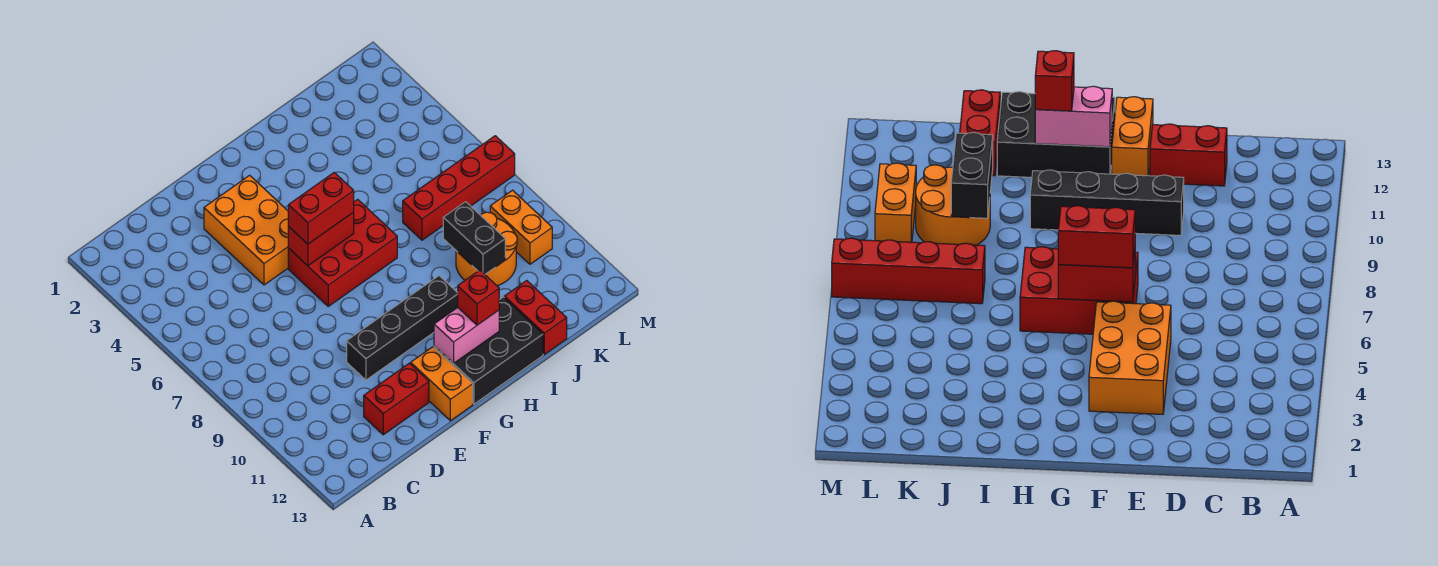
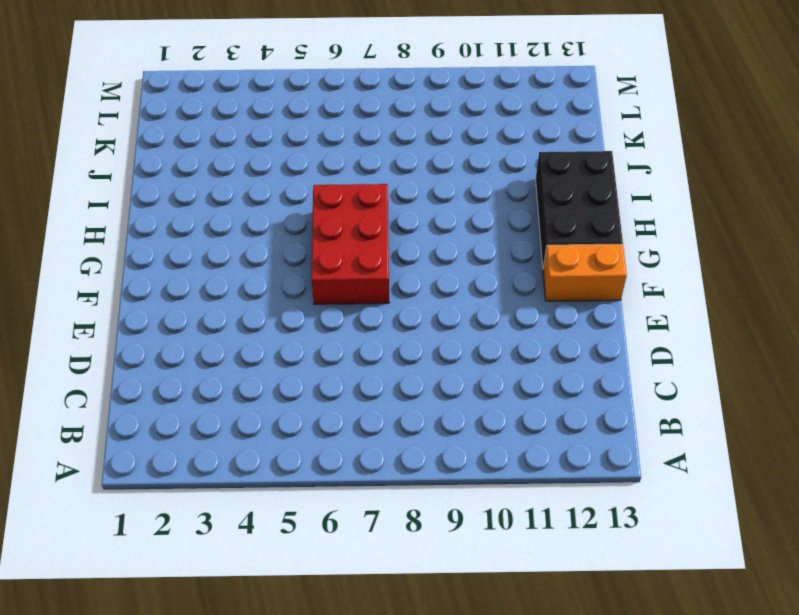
none -> red 1x2 brick [364,363,429,435]
none -> orange 2x3 brick [204,175,289,285]
none -> black 1x4 brick [347,276,458,380]

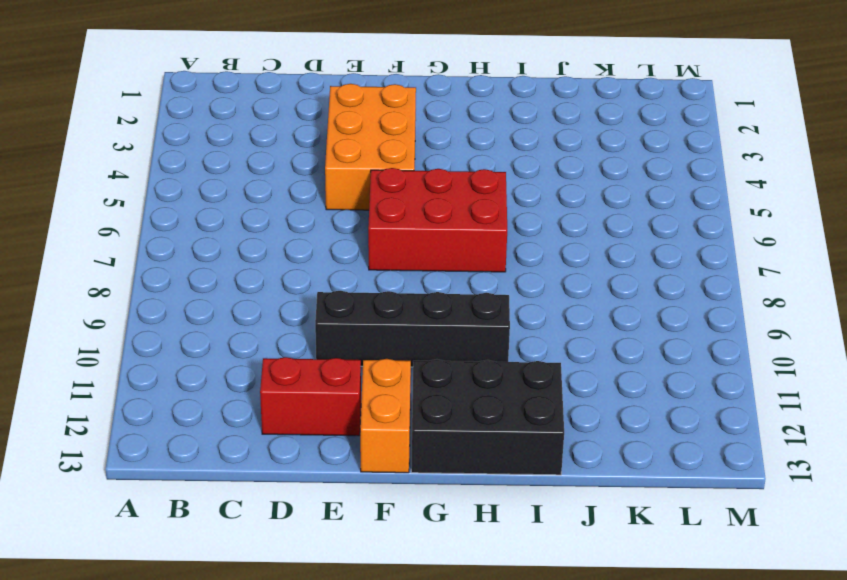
none -> red 1x4 brick [403,136,515,240]
none -> orange 2x2 round brick [456,212,517,286]
none -> red 1x2 brick [504,281,567,354]

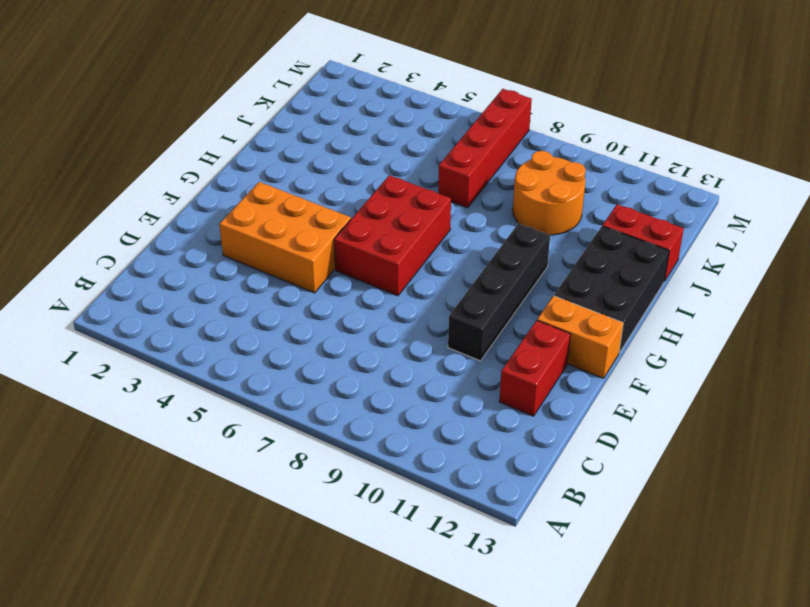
none -> orange 1x2 brick [490,190,552,264]
none -> red 1x2 brick [288,212,354,266]
none -> pink 1x2 brick [434,308,499,364]

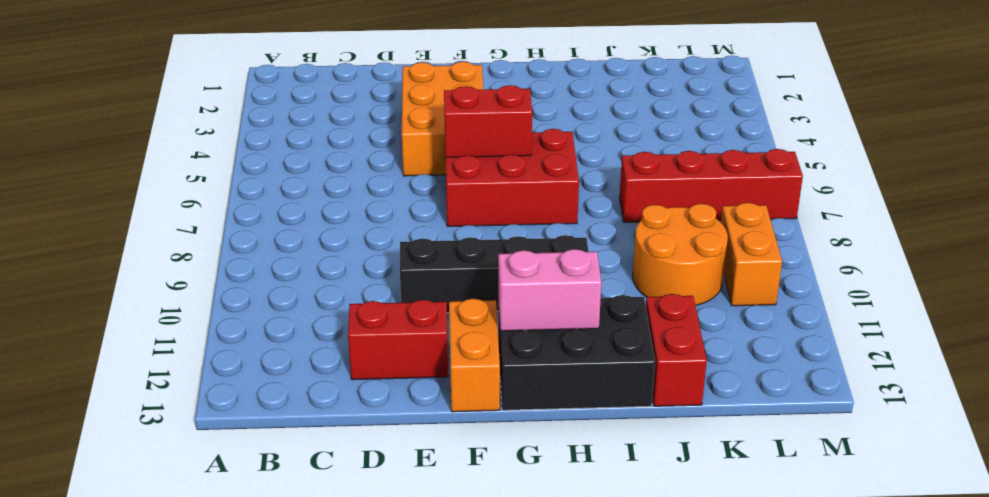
none -> black 1x2 brick [443,202,505,274]
none -> red 1x2 brick [288,173,354,244]
none -> red 1x1 brick [458,270,499,325]

